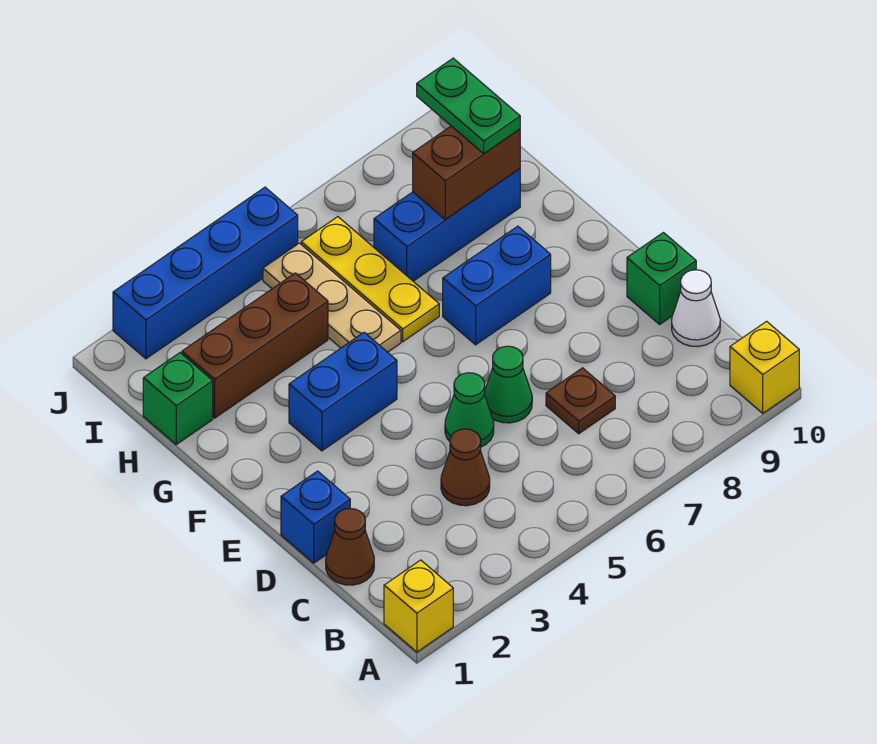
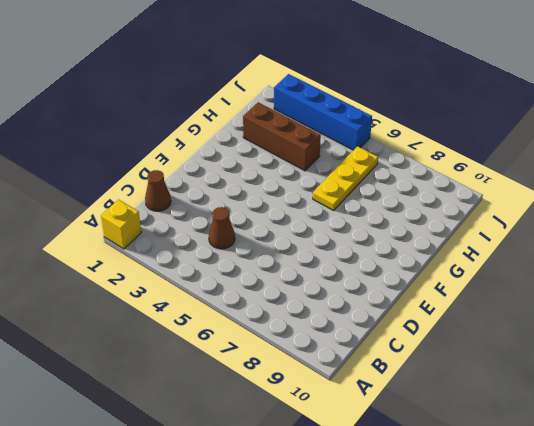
none -> yellow 1x1 brick [730,321,799,413]
none -> brown 1x1 plate [546,368,615,434]
none -> white 1x1 cone [672,270,720,347]

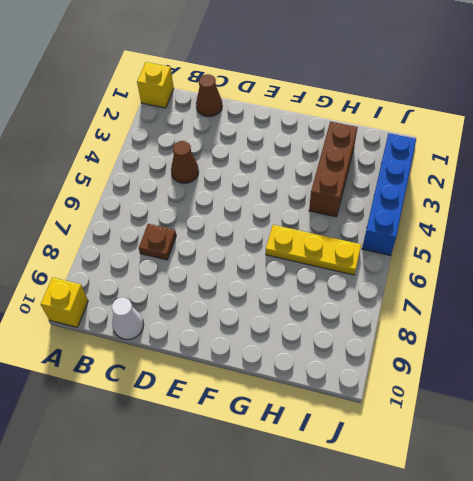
none -> blue 1x1 brick [281,471,350,563]
none -> green 1x1 cone [445,373,494,447]
none -> green 1x1 cone [484,346,532,423]

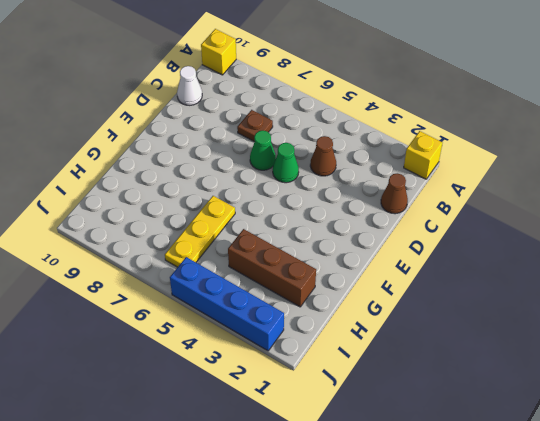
none -> blue 1x1 brick [281,471,350,563]
none -> green 1x1 brick [627,233,696,324]
none -> blue 1x2 brick [289,332,397,451]

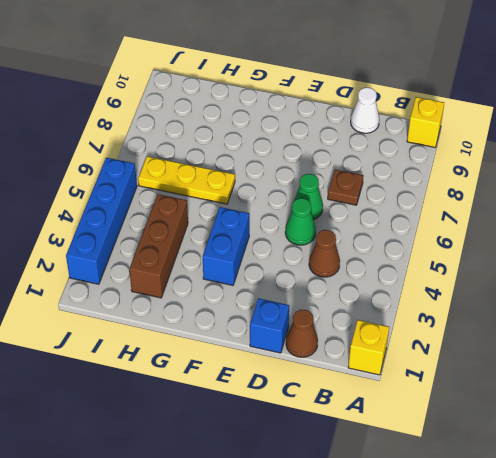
none -> green 1x1 brick [627,233,696,324]
none -> blue 1x2 brick [443,226,551,345]
none -> tan 1x3 plate [263,243,401,352]

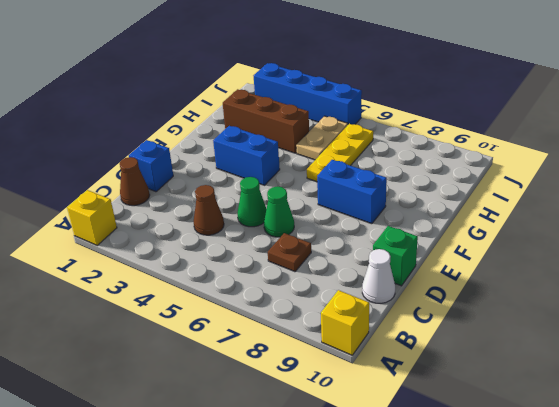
tan 1x2 plate [296,116,348,160] -> tan 1x3 plate [263,243,401,352]
none -> green 1x1 brick [143,353,213,444]
none -> blue 1x3 brick [374,169,520,281]
none -> brown 1x2 brick [413,126,520,219]

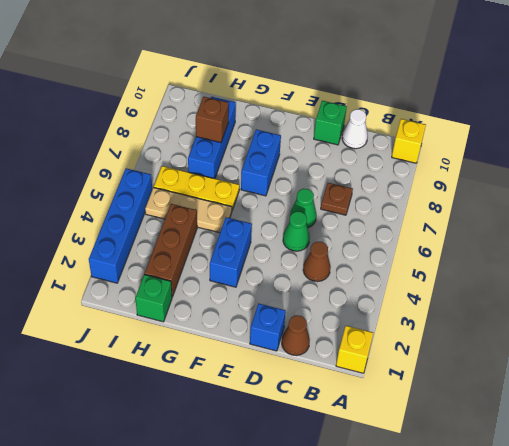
brown 1x1 brick [196,97,229,143] -> brown 1x2 brick [413,126,520,219]
none -> green 1x2 plate [417,58,520,154]

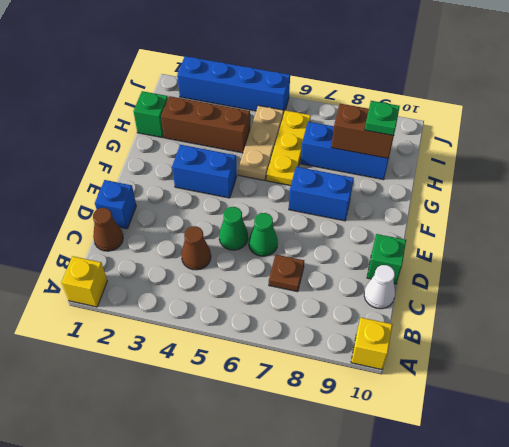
green 1x1 plate [365,101,400,136] -> green 1x2 plate [417,58,520,154]

